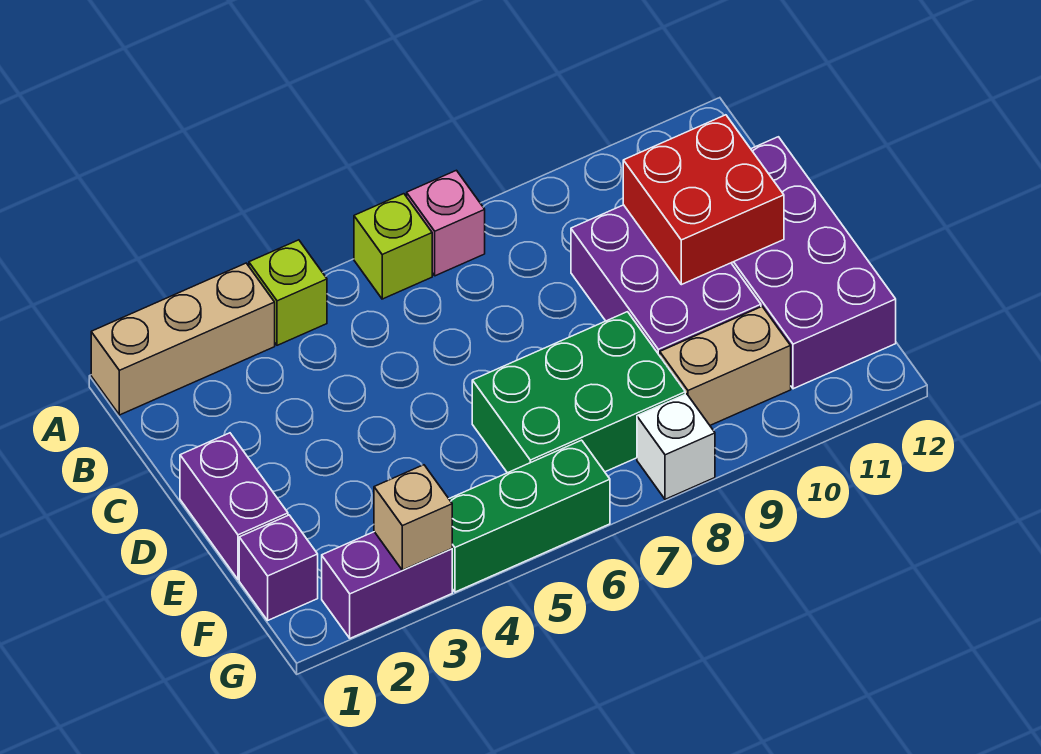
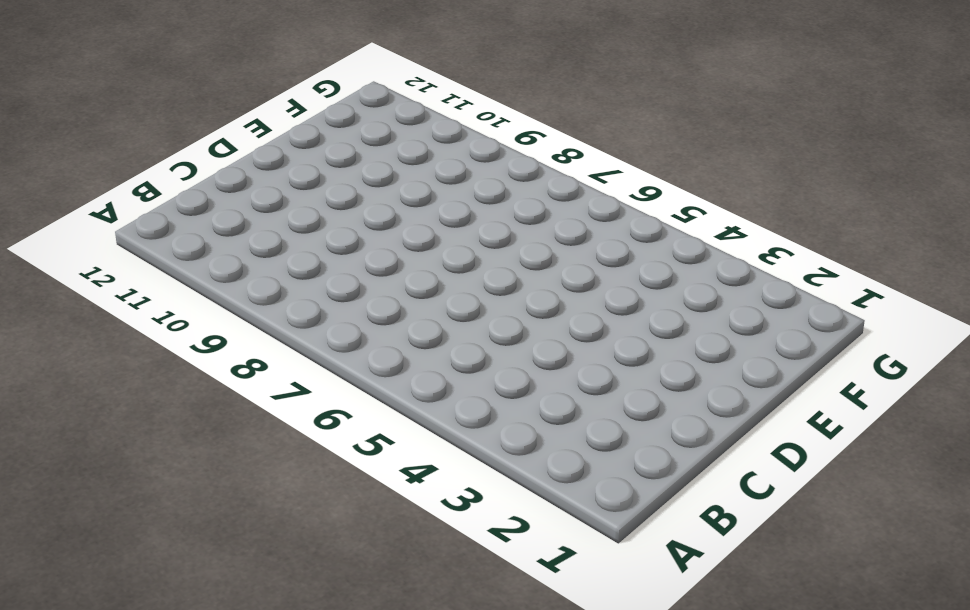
none -> tan 1x3 brick [91,263,275,415]
none -> lime 1x1 brick [249,240,327,345]
none -> lime 1x1 brick [354,194,432,299]

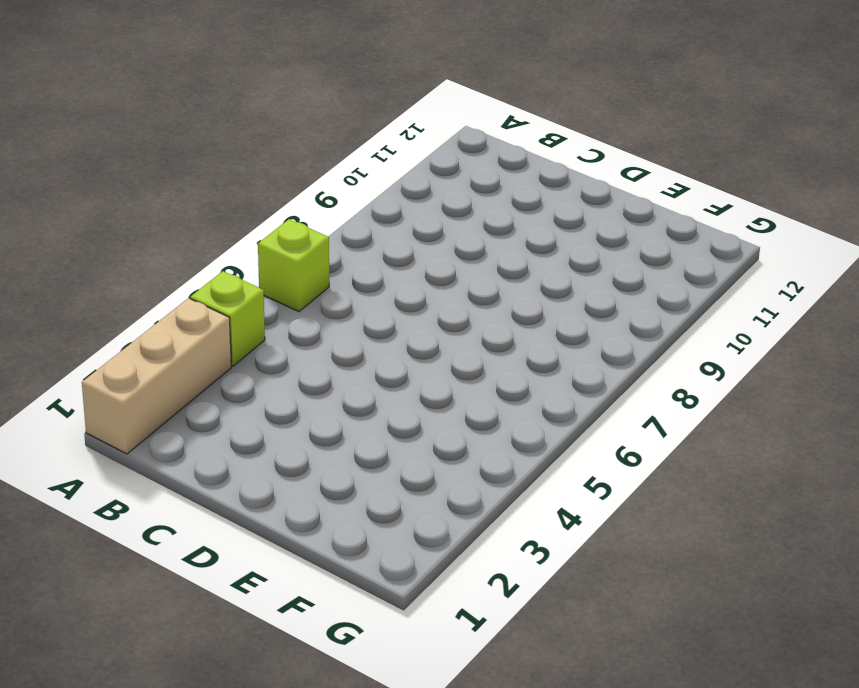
none -> pink 1x1 brick [407,170,485,276]
none -> purple 2x3 brick [571,205,761,356]
none -> purple 2x4 brick [732,137,896,389]

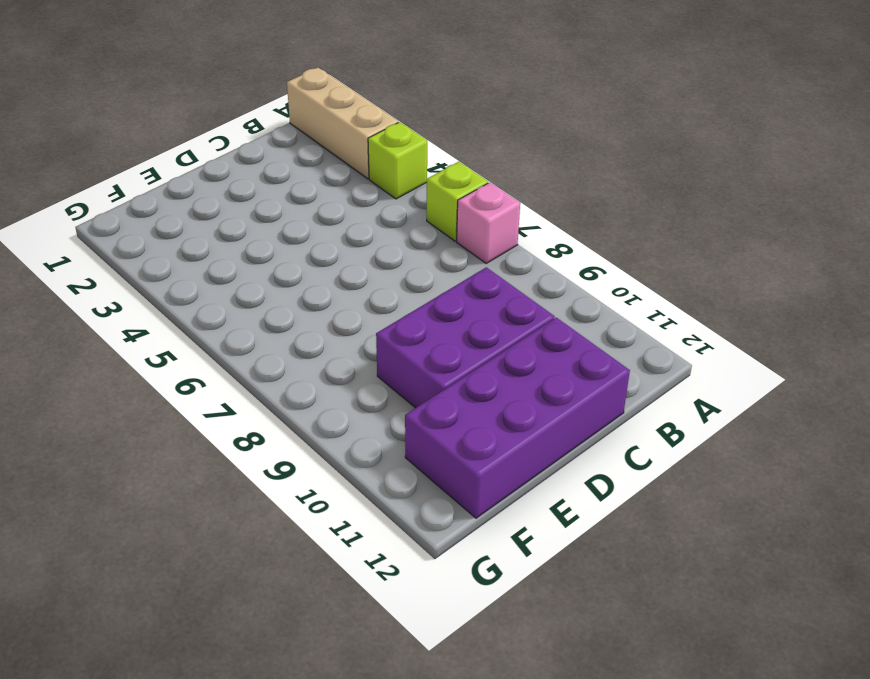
none -> purple 1x2 brick [180,433,288,579]
none -> green 2x3 brick [472,312,685,473]
none -> purple 1x1 brick [239,515,318,620]

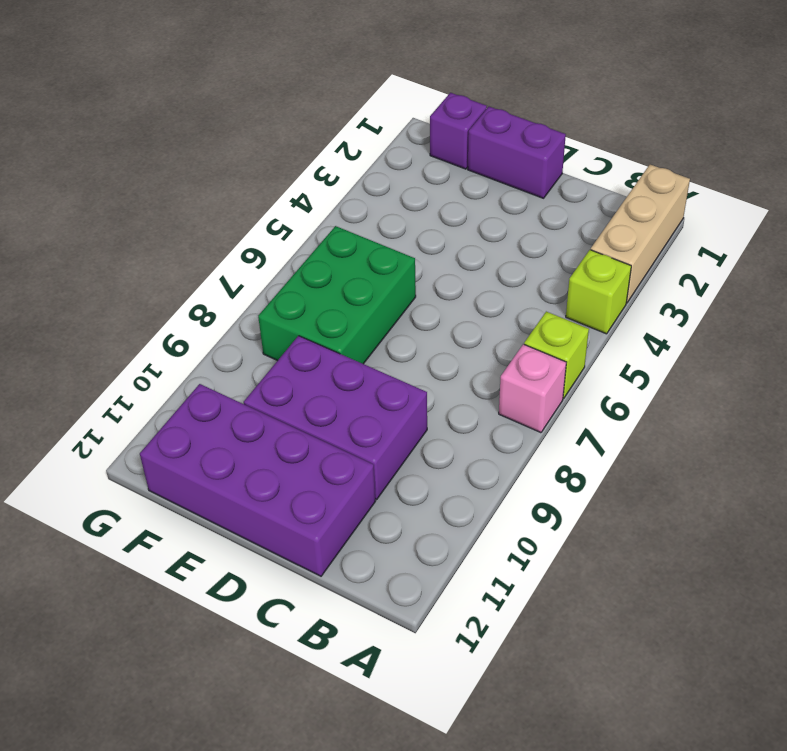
none -> tan 1x2 brick [660,307,791,425]
none -> purple 1x2 brick [322,532,452,638]
none -> green 1x3 brick [449,440,610,592]

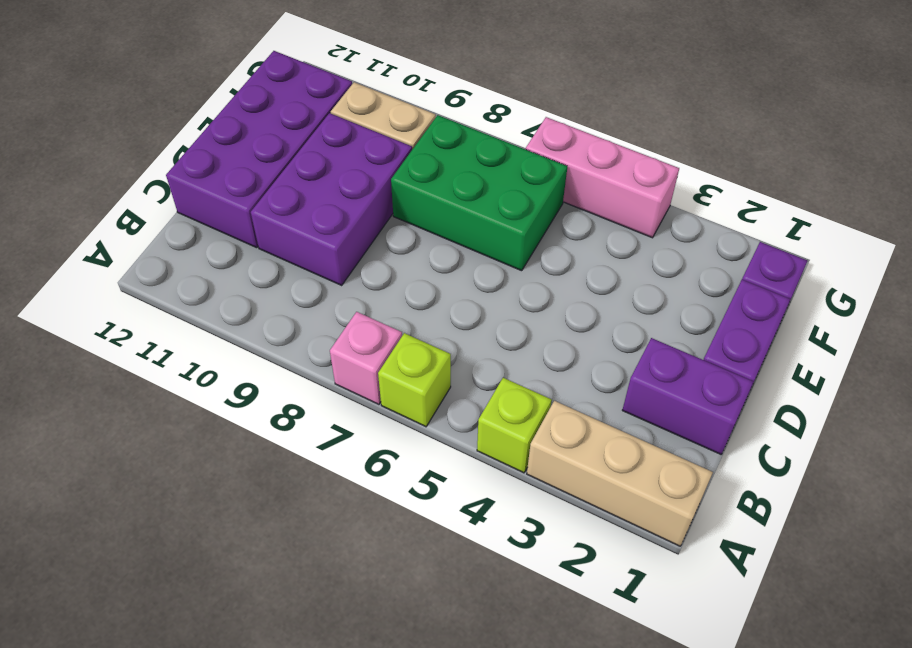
purple 1x2 brick [622,338,754,454] -> purple 1x2 brick moved to [322,532,452,638]
pink 1x3 brick [526,117,679,238] -> green 1x3 brick [449,440,610,592]
none -> white 1x1 brick [637,394,715,499]
none -> red 2x2 brick [623,115,784,285]
none -> tan 1x1 brick [374,465,452,570]

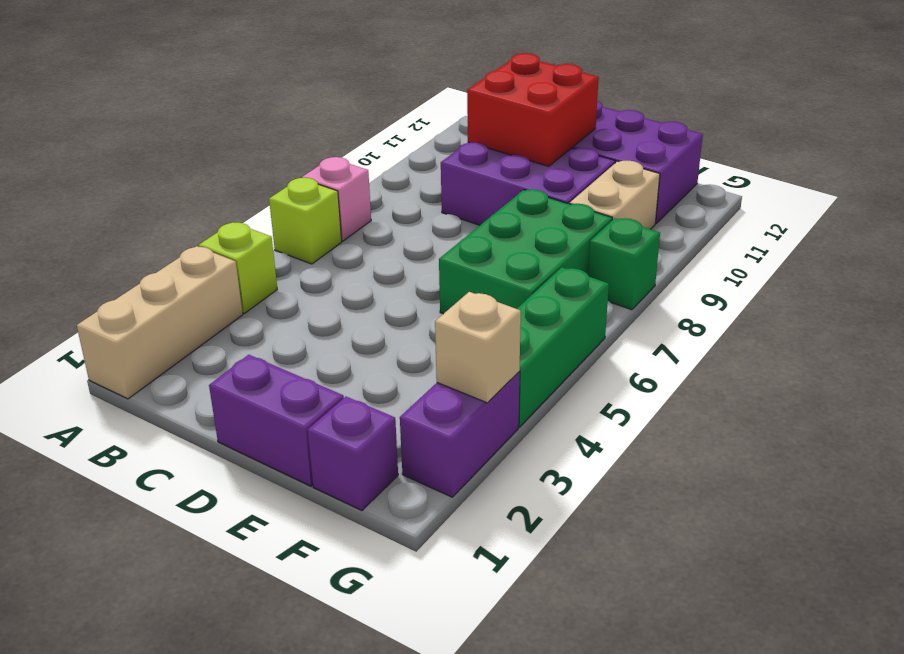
green 1x1 brick [588,218,660,310] -> white 1x1 brick [637,394,715,499]

